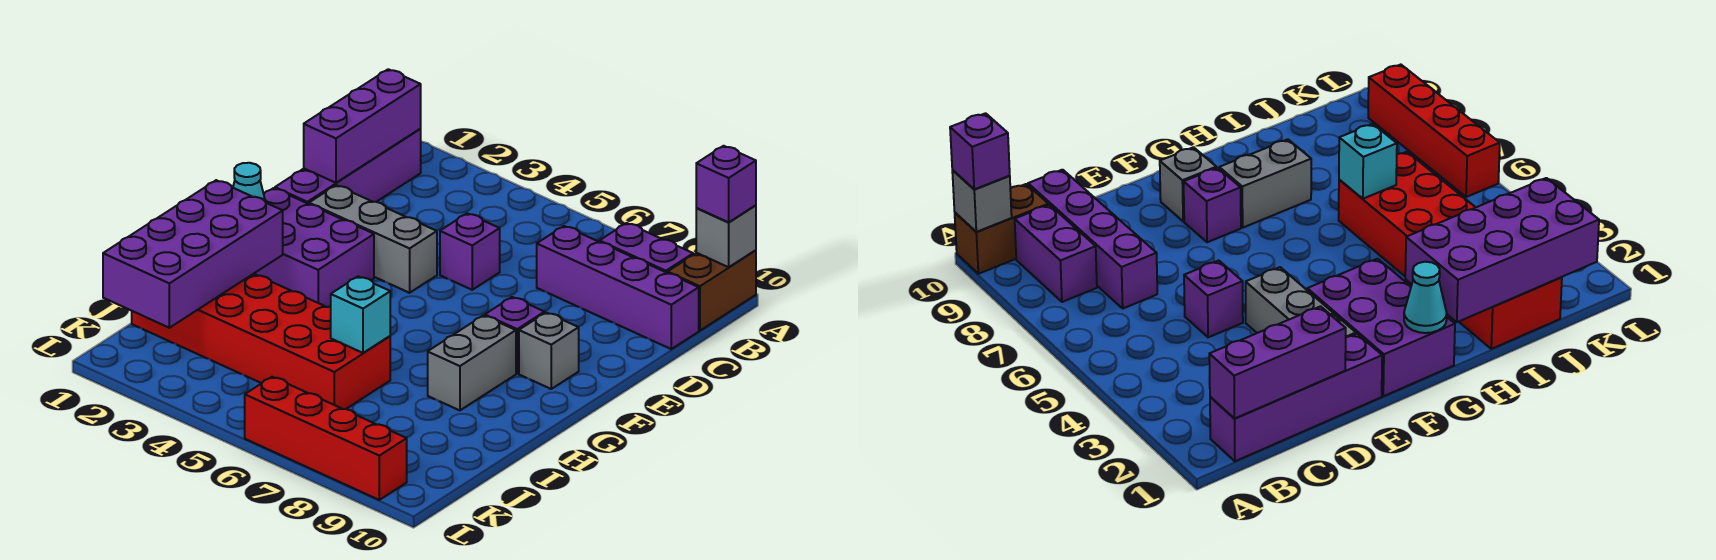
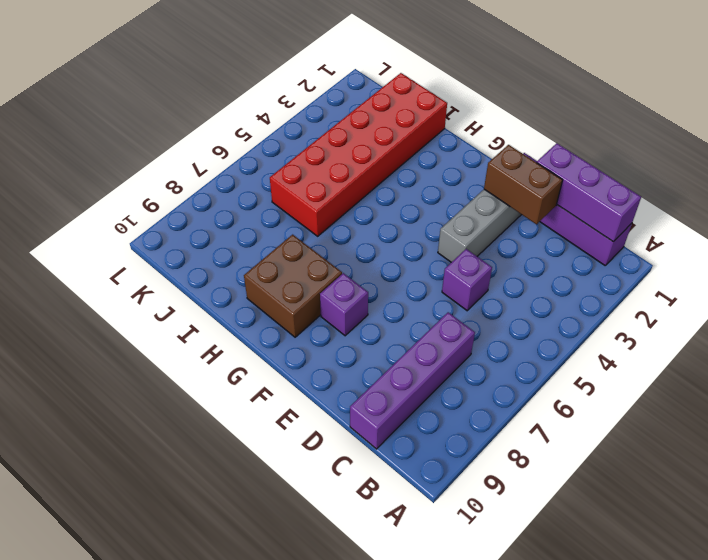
brown 1x2 brick [484,145,562,224] -> brown 1x2 brick moved to [668,250,756,331]
brown 2x2 brick [244,235,342,337] -> grey 1x2 brick [428,316,516,410]
none -> purple 1x2 brick [599,223,693,273]
none -> purple 2x3 brick [254,188,374,307]
none -> grey 1x1 brick [519,313,579,389]

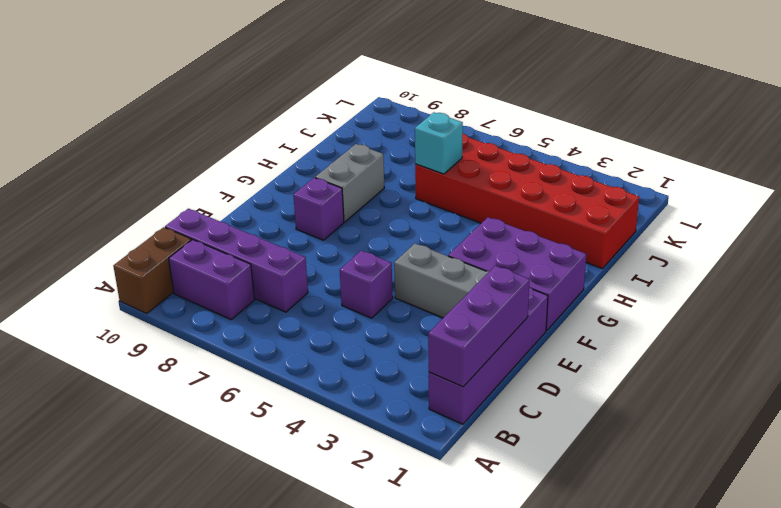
none -> grey 1x1 brick [519,313,579,389]
none -> red 1x4 brick [245,377,407,500]
none -> grey 1x1 brick [696,205,756,267]

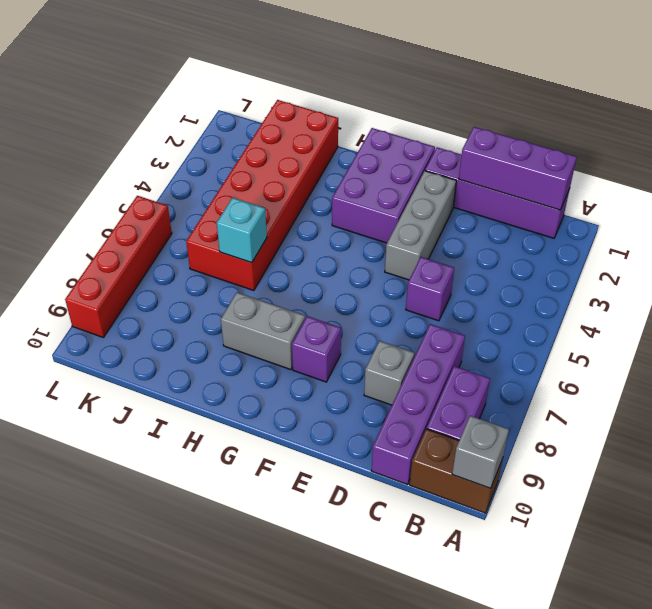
grey 1x1 brick [364,341,414,405] -> grey 1x1 brick moved to [519,313,579,389]
none -> cyan 1x1 cone [233,163,265,201]
none -> purple 2x4 brick [103,180,283,328]
none -> purple 1x1 brick [696,146,756,222]

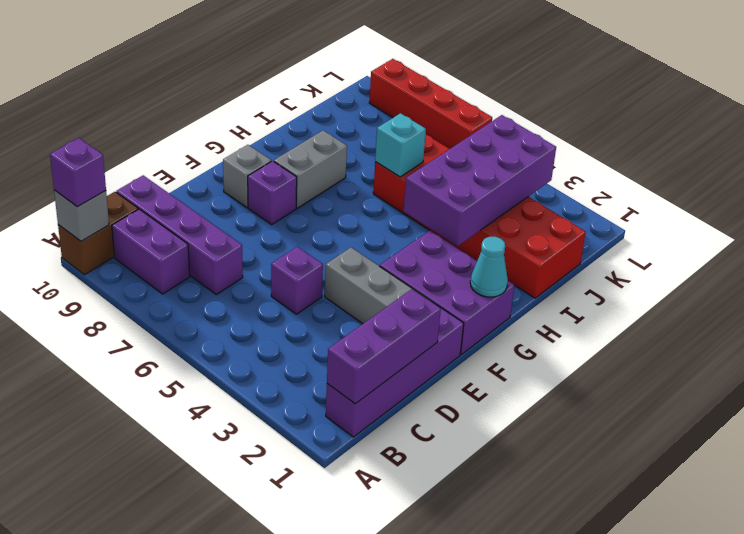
purple 2x4 brick [404,115,556,246] -> purple 2x4 brick moved to [103,180,283,328]

